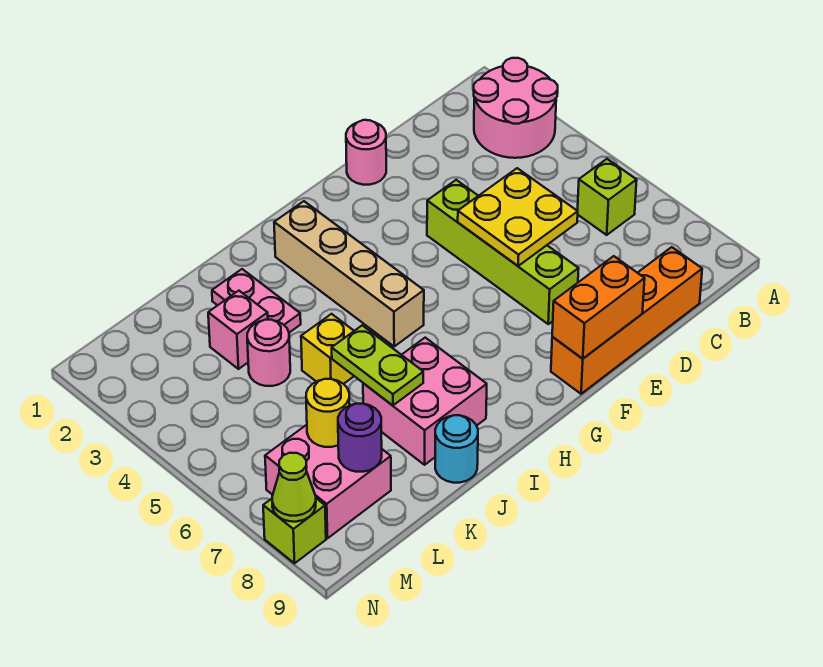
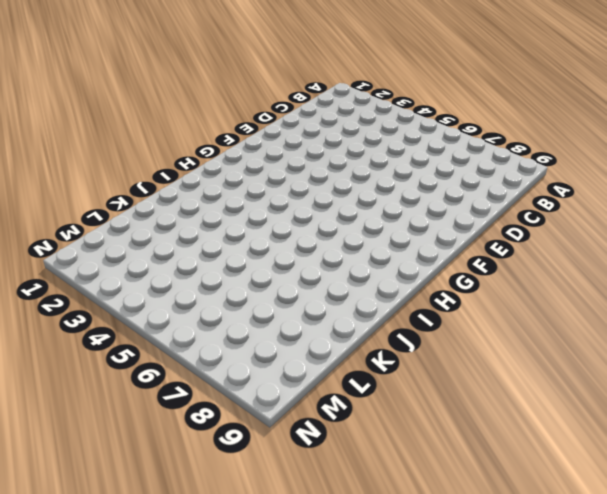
none -> pink 2x2 round brick [474,58,558,158]
none -> lime 1x1 brick [578,159,637,235]
none -> orange 1x4 brick [551,247,702,394]

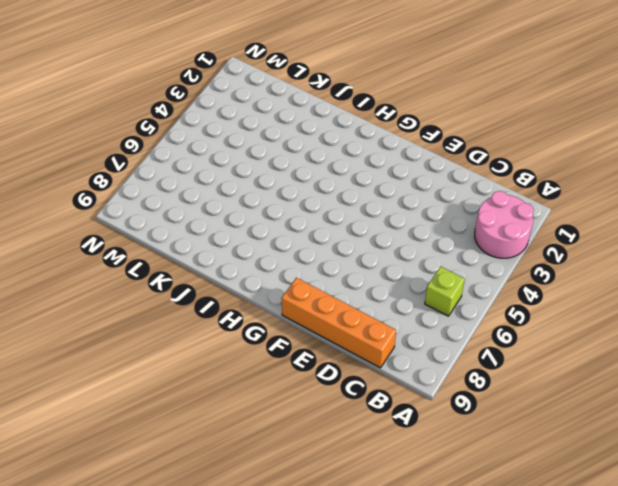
none -> pink 1x1 round brick [346,120,386,185]
none -> lime 1x4 brick [427,180,579,324]
none -> tan 1x4 brick [274,201,424,346]

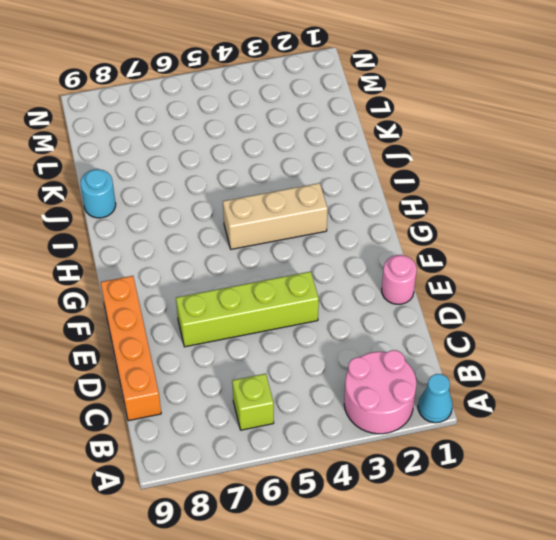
cyan 1x1 cone [418,374,453,423] -> none
tan 1x3 brick [223,183,328,249] -> tan 1x4 brick [274,201,424,346]
none -> pink 2x2 brick [363,338,487,465]
none -> pink 1x2 plate [212,269,301,333]
none -> yellow 1x1 brick [301,314,354,384]

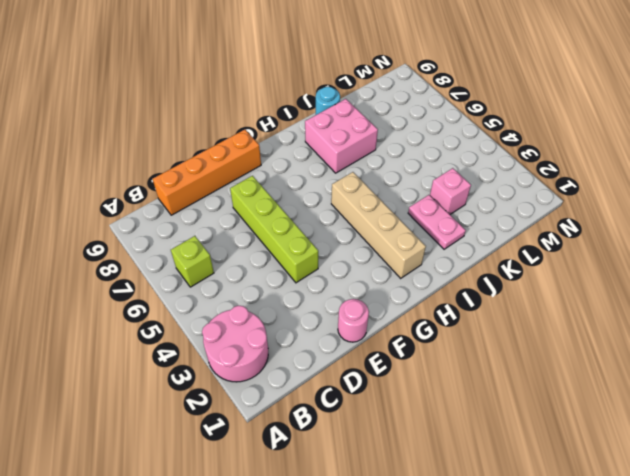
none -> yellow 1x1 brick [301,314,354,384]
none -> pink 1x1 round brick [247,320,290,386]
none -> pink 2x2 brick [265,425,391,538]

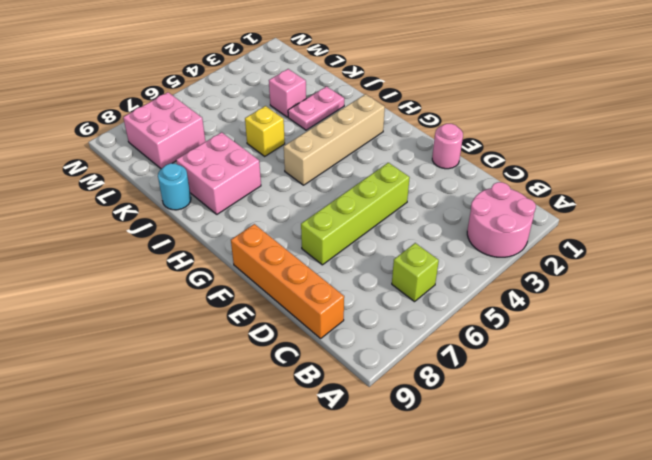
none -> pink 1x1 round brick [247,320,290,386]
none -> lime 1x1 brick [263,498,326,563]
none -> yellow 2x2 plate [458,168,578,266]

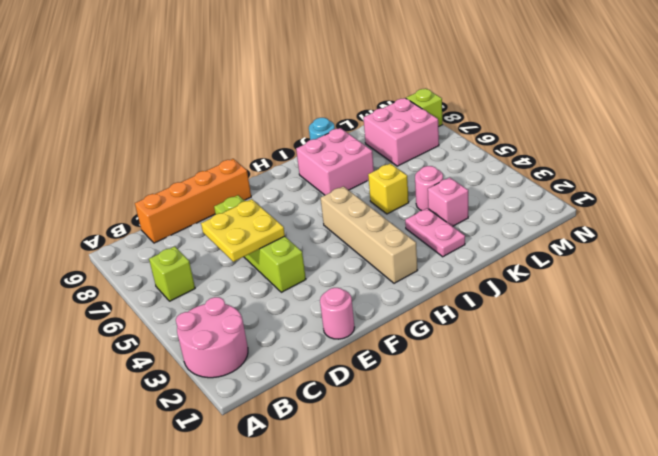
none -> orange 1x2 brick [552,256,645,359]
none -> lime 1x2 plate [332,325,423,405]
none -> yellow 1x1 round brick [306,379,350,447]

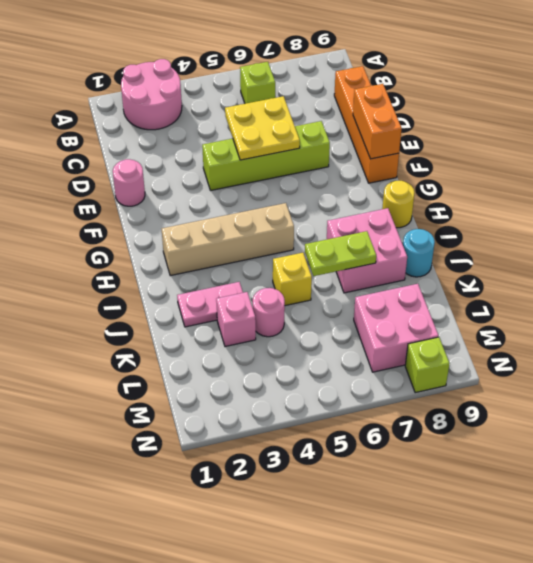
yellow 1x1 round brick [382,181,415,228] -> yellow 1x1 round brick moved to [306,379,350,447]
none -> purple 1x1 round brick [338,404,382,472]
none -> lime 1x1 cone [272,453,316,522]

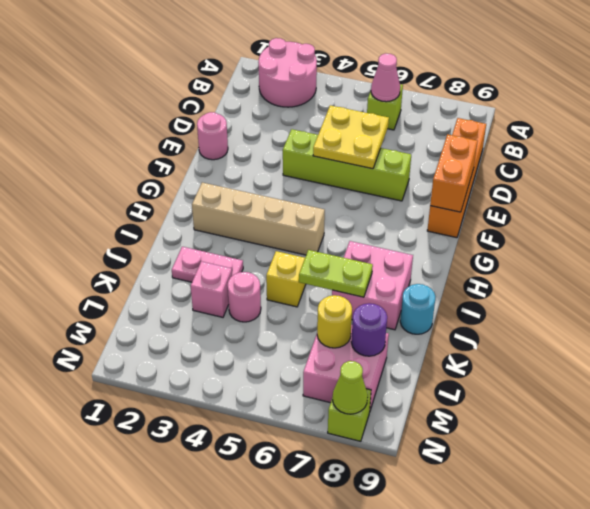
pink 1x1 cone [371,53,400,102] -> none

